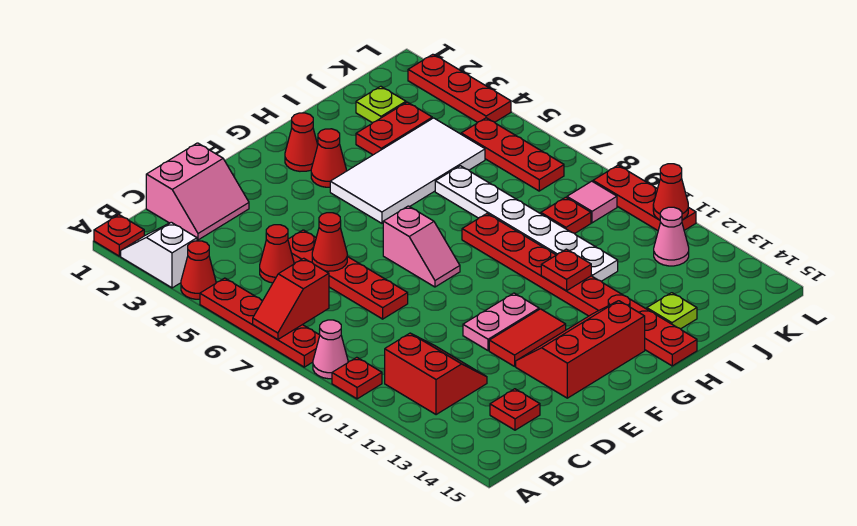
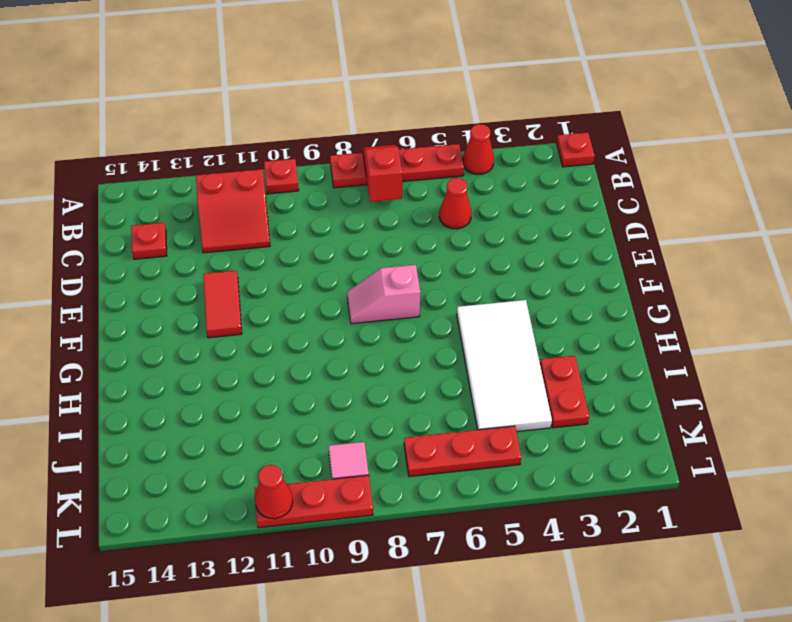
none -> white 1x2 slope [121,222,197,288]
none -> pink 1x1 cone [313,320,348,379]
none -> pink 2x2 slope [146,143,249,240]
none -> red 1x4 plate [288,230,408,319]

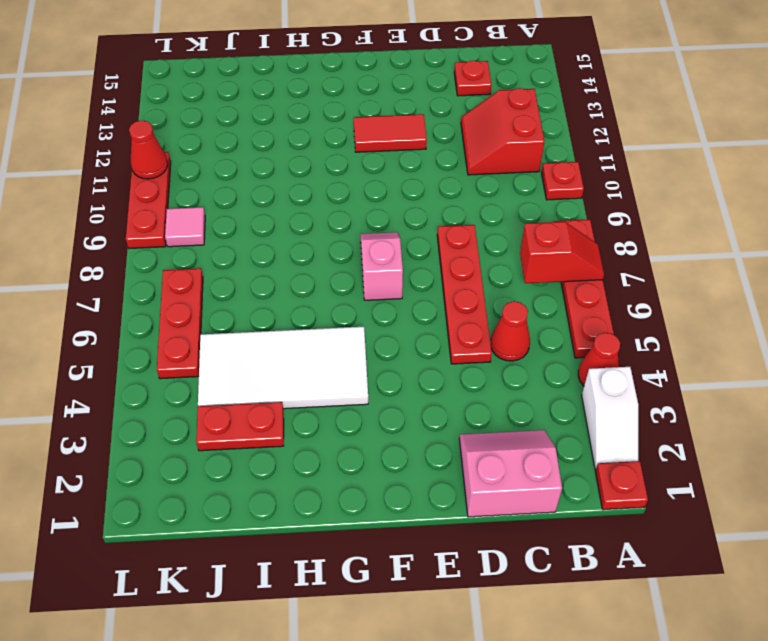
none -> pink 1x1 cone [313,320,348,379]
none -> pink 1x2 plate [463,293,539,351]
none -> red 2x3 slope [516,301,645,398]
none -> red 1x1 cone [285,113,318,171]

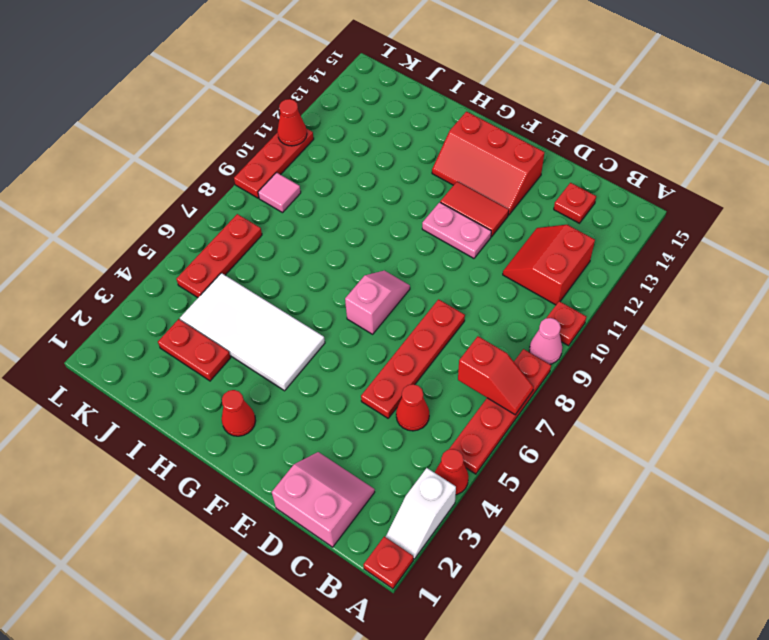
none -> red 1x1 cone [311,129,346,187]
none -> red 1x8 plate [462,214,697,366]
none -> white 1x6 plate [435,166,618,281]
none -> lime 1x1 plate [647,293,697,329]

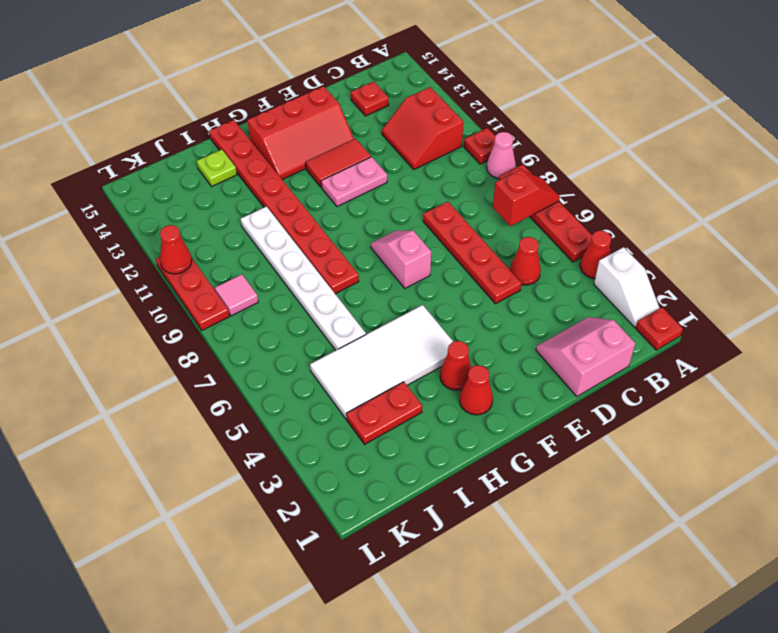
none -> lime 1x1 plate [356,86,406,123]
none -> red 1x1 plate [541,197,591,234]
none -> red 1x3 plate [461,118,564,191]
none -> pink 1x1 cone [654,207,689,266]

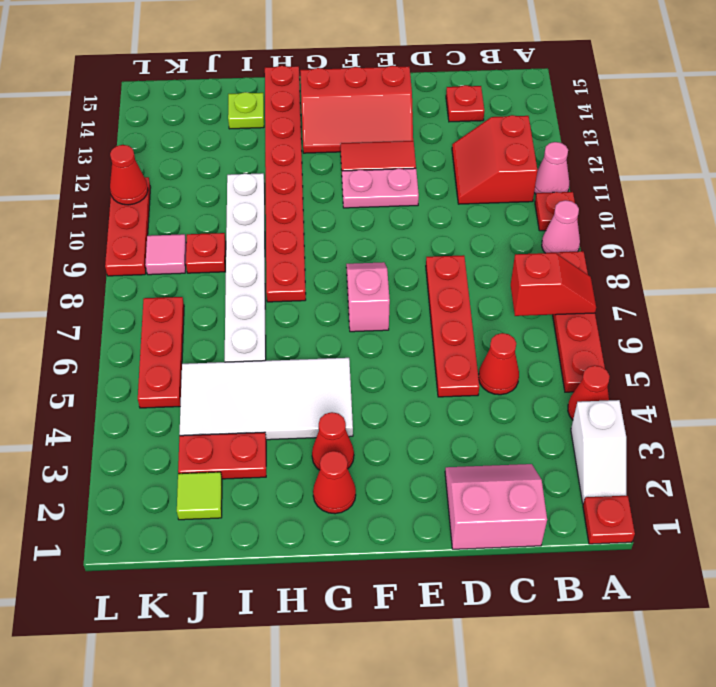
pink 1x1 cone [534,142,569,194] -> pink 1x1 cone moved to [654,207,689,266]
lime 1x1 tile [177,472,222,520] -> lime 1x1 plate [356,86,406,123]
none -> red 1x3 plate [408,54,511,122]
none -> red 1x1 cone [312,213,347,271]
none -> red 1x1 plate [541,249,591,291]

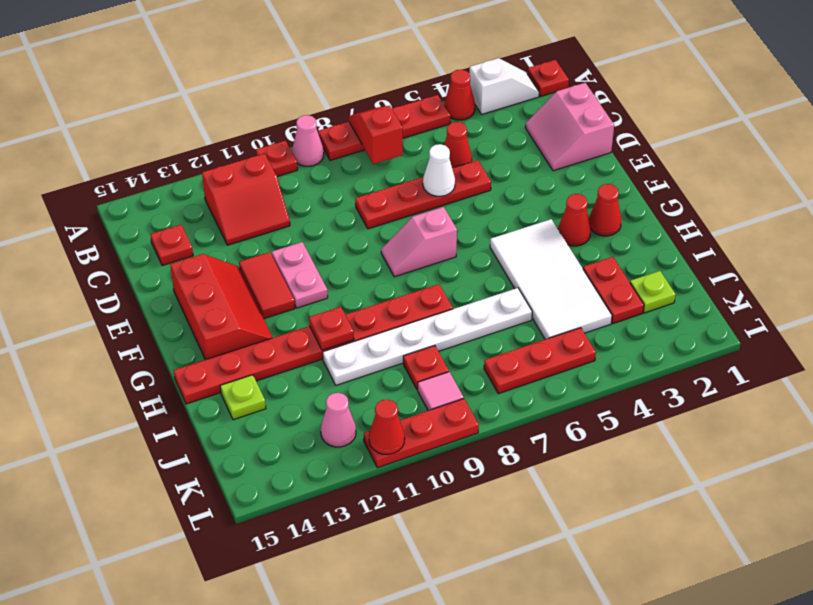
white 1x1 cone [423,144,455,196] -> red 1x1 cone [312,213,347,271]
none -> red 1x3 plate [408,54,511,122]

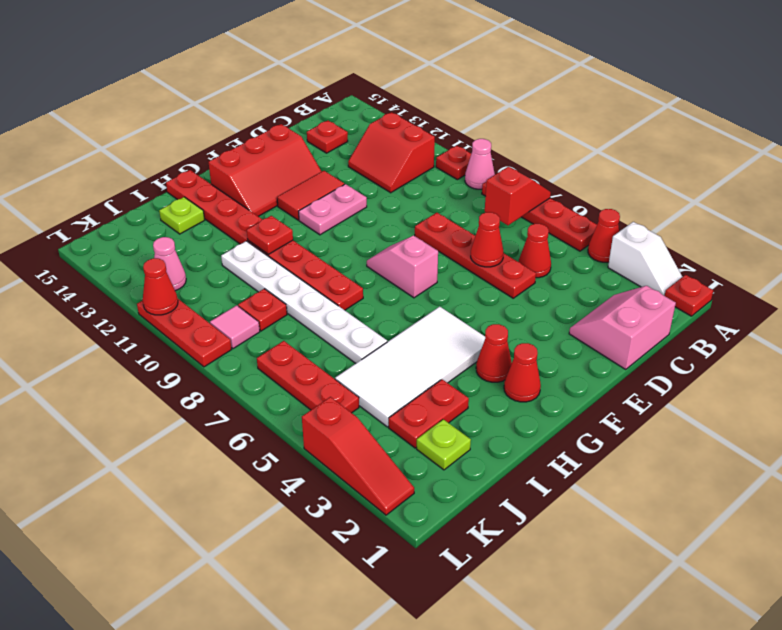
red 1x3 slope [302,397,414,515] -> red 1x3 plate [408,54,511,122]

